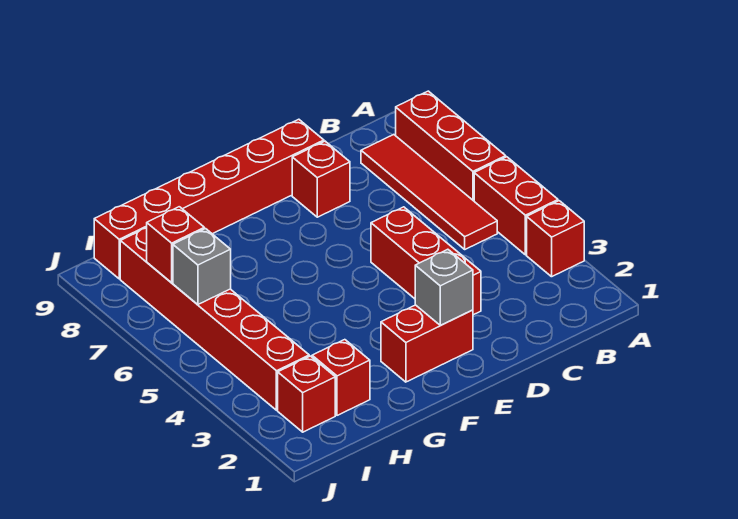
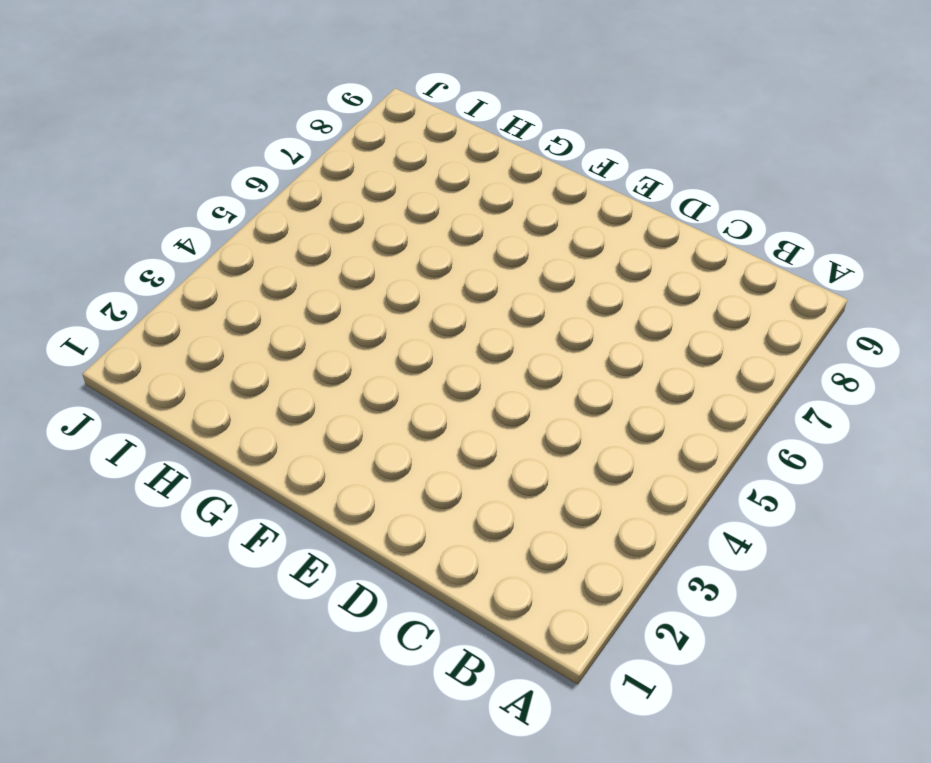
none -> red 1x1 brick [527,201,584,277]
none -> red 1x2 brick [474,157,558,255]
none -> red 1x3 brick [396,91,506,201]

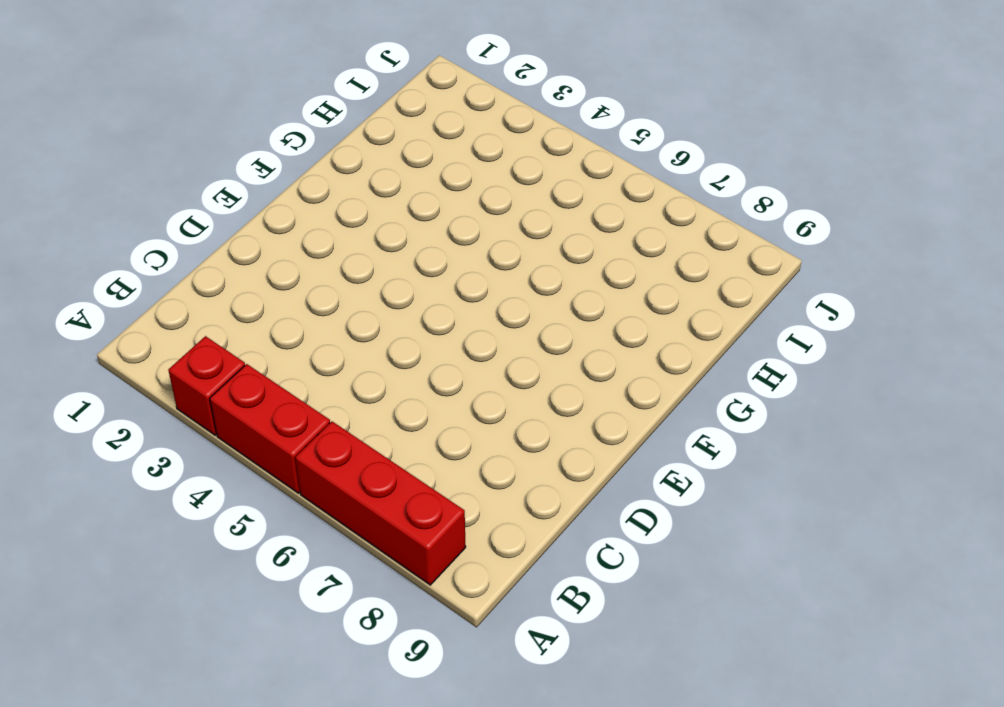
none -> red 1x4 tile [361,135,497,249]
none -> red 1x3 brick [371,207,481,315]
none -> red 1x1 brick [292,141,350,217]

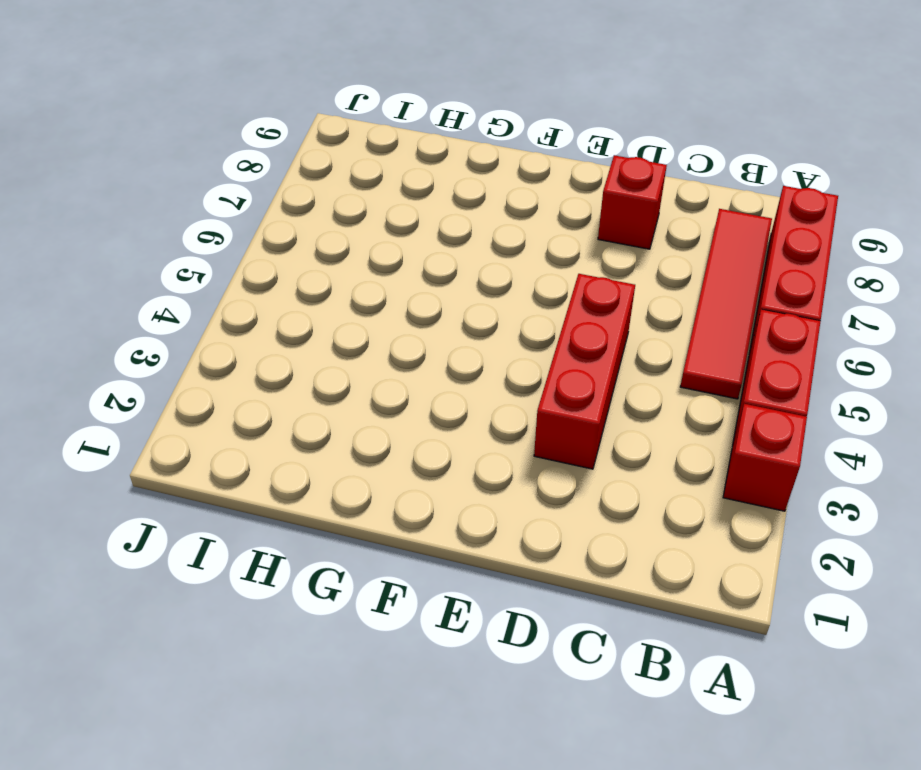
none -> red 1x6 brick [94,119,324,279]
none -> red 1x2 brick [381,305,473,382]
none -> red 1x1 brick [312,340,370,415]

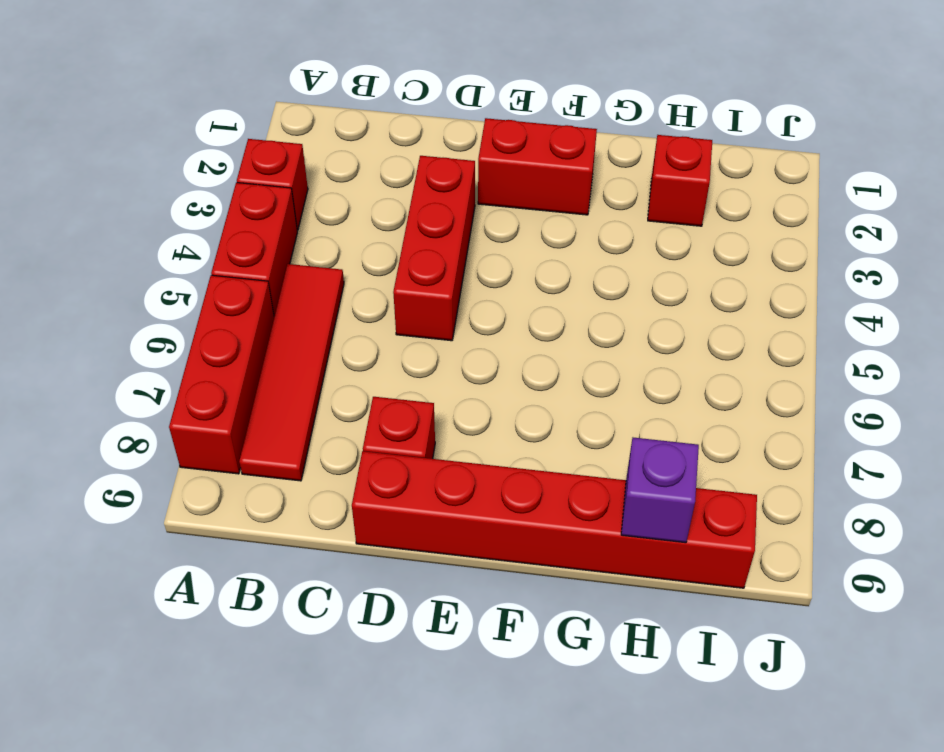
purple 1x1 brick [621,438,699,543] -> none
none -> red 1x1 brick [278,356,335,432]
none -> red 1x6 brick [120,228,309,410]
none -> grey 1x1 brick [415,249,473,325]

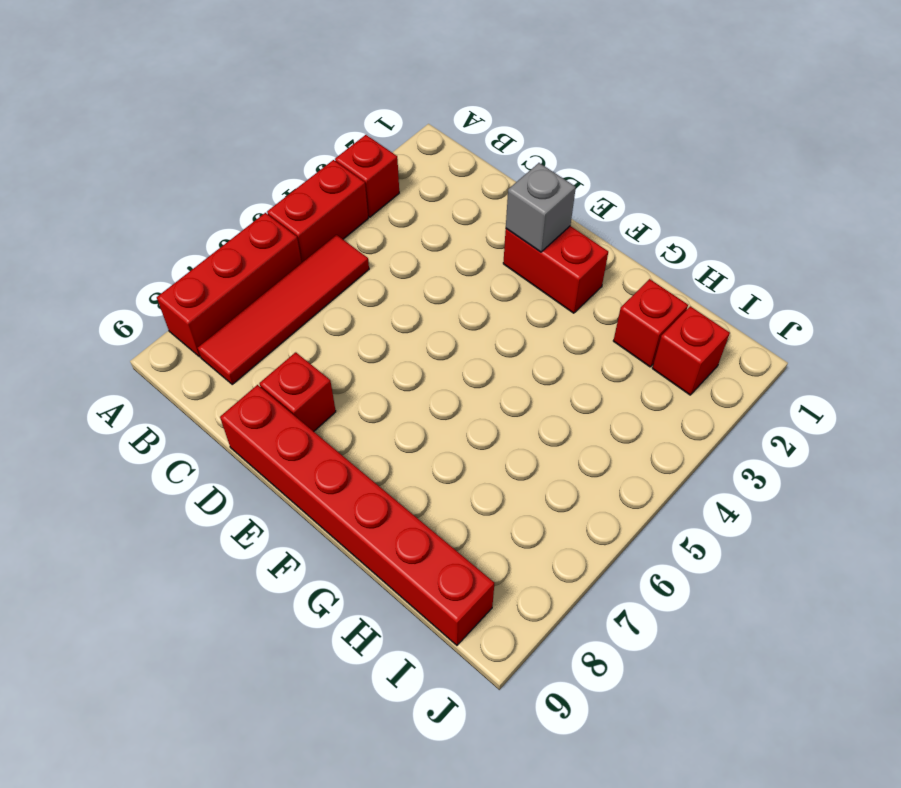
none -> red 1x3 brick [371,207,481,315]
none -> red 1x6 brick [120,228,309,410]
none -> grey 1x1 brick [173,229,231,304]

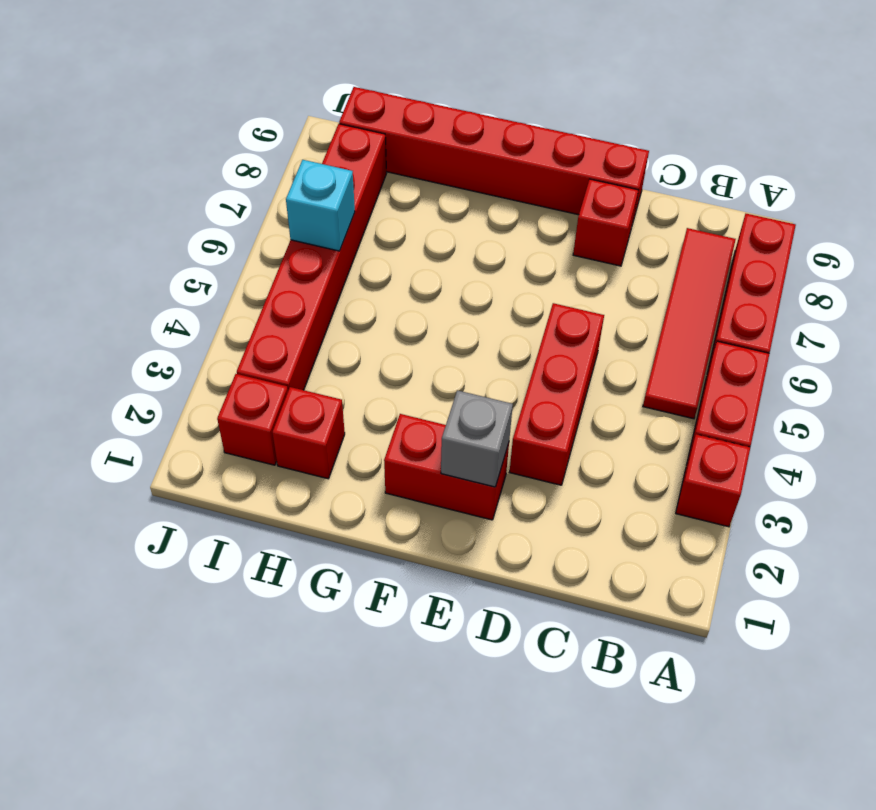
cyan 1x1 brick [286,160,355,251] -> grey 1x1 brick [173,229,231,304]
none -> red 1x1 brick [147,207,204,282]

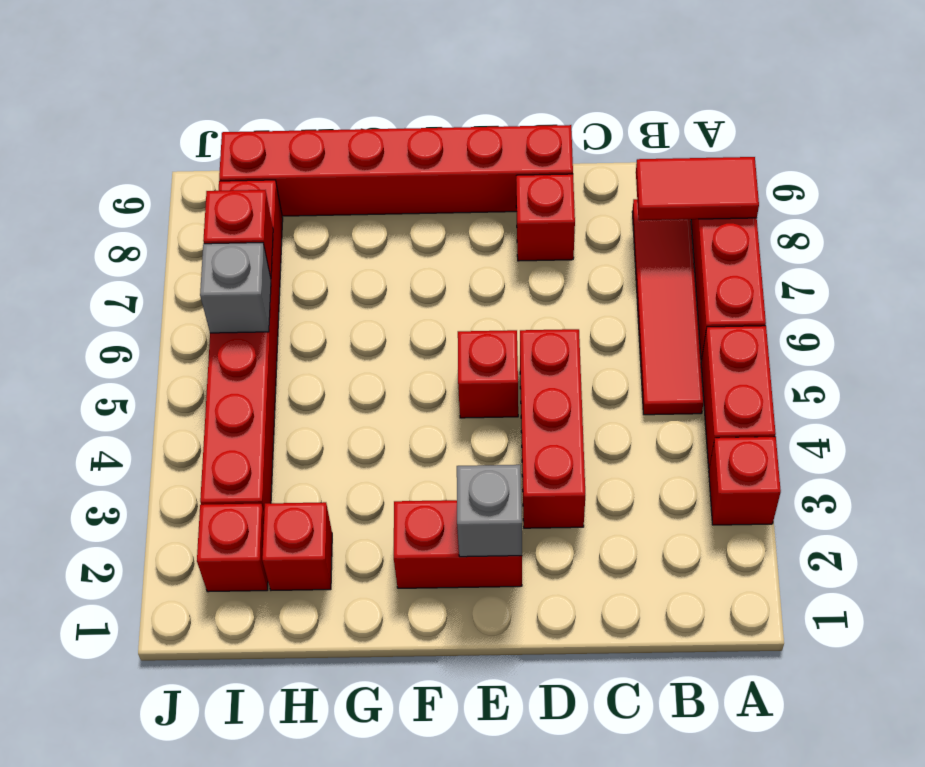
red 1x2 tile [636,157,759,220] -> none
red 1x1 brick [458,330,518,418] -> none

